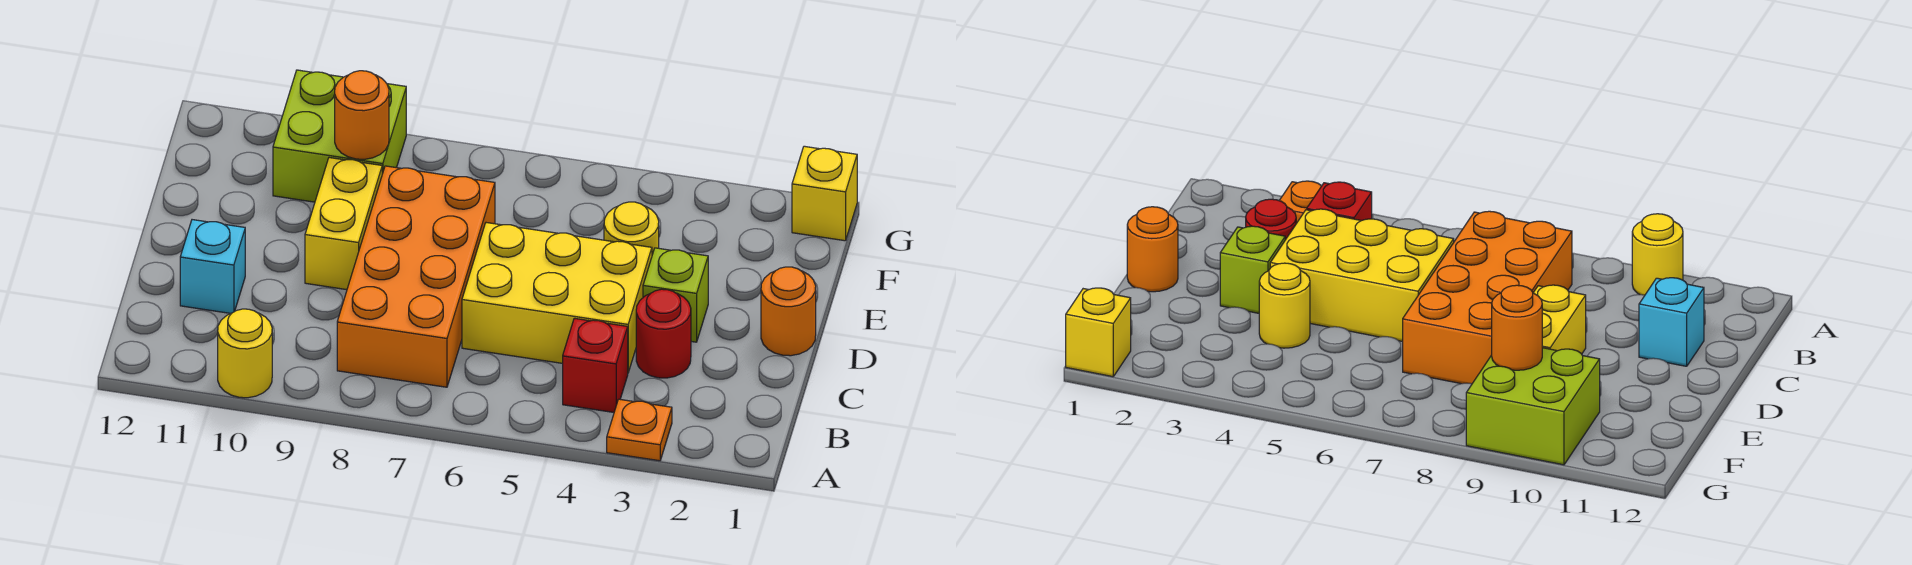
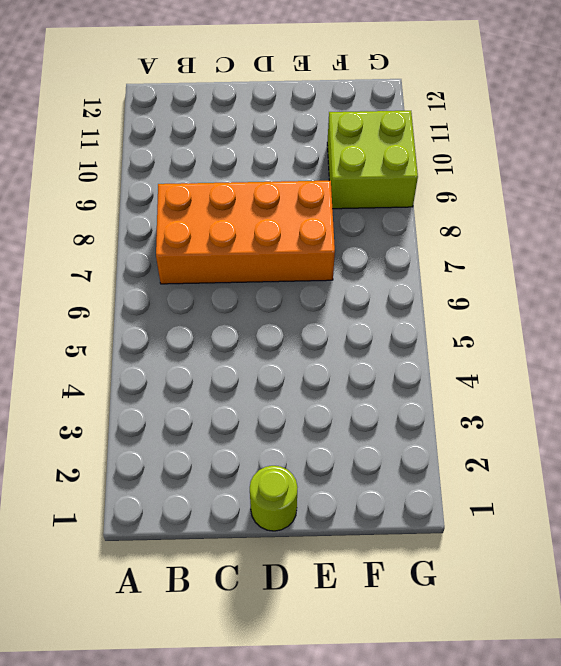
lime 1x1 round brick [250,466,298,531] -> orange 1x1 round brick [761,267,816,356]
none -> orange 1x1 plate [607,399,672,461]
none -> yellow 1x1 round brick [218,309,272,398]
none -> red 1x1 brick [563,318,628,412]

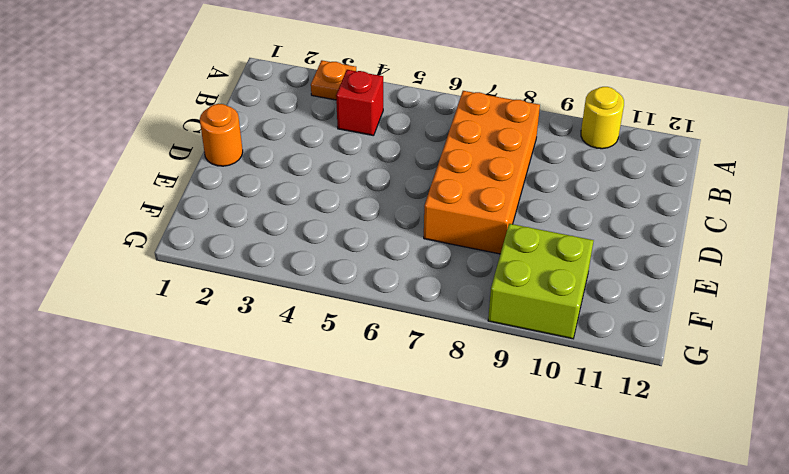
none -> red 1x1 round brick [636,289,691,378]
none -> yellow 2x3 brick [462,223,652,372]
none -> cyan 1x1 brick [180,220,245,313]

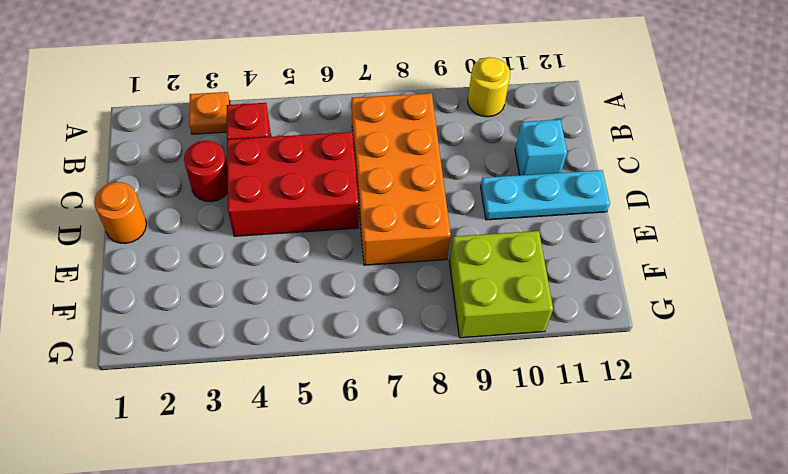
red 2x3 brick [227,132,359,236] -> yellow 2x3 brick [462,223,652,372]
cyan 1x3 plate [481,170,610,220] -> none
none -> lime 1x1 brick [643,248,708,342]
none -> yellow 1x2 brick [305,158,382,290]
none -> yellow 1x1 round brick [604,202,659,255]

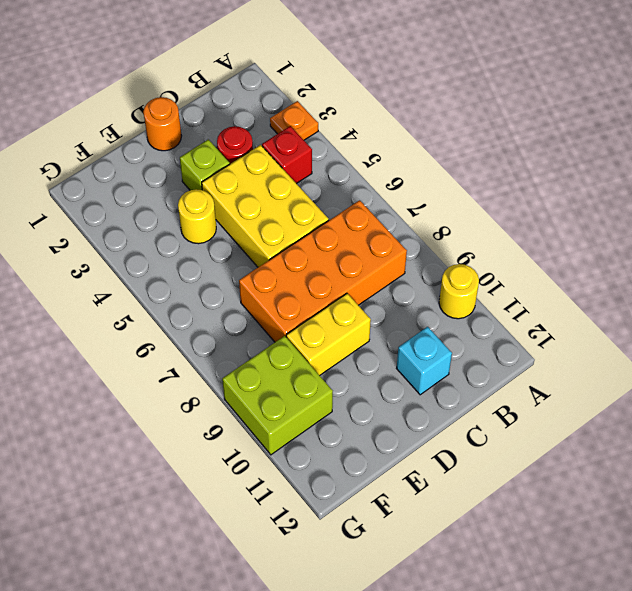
none -> yellow 1x1 brick [792,146,857,241]
none -> orange 1x1 round brick [335,71,389,159]

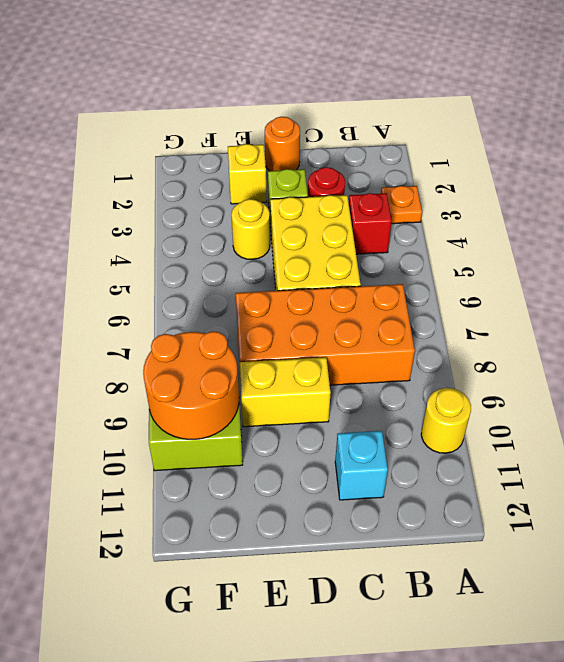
yellow 1x1 brick [228,144,267,204] -> yellow 1x1 brick moved to [792,146,857,241]
orange 2x2 round brick [143,331,239,439] -> orange 1x1 round brick [335,71,389,159]

